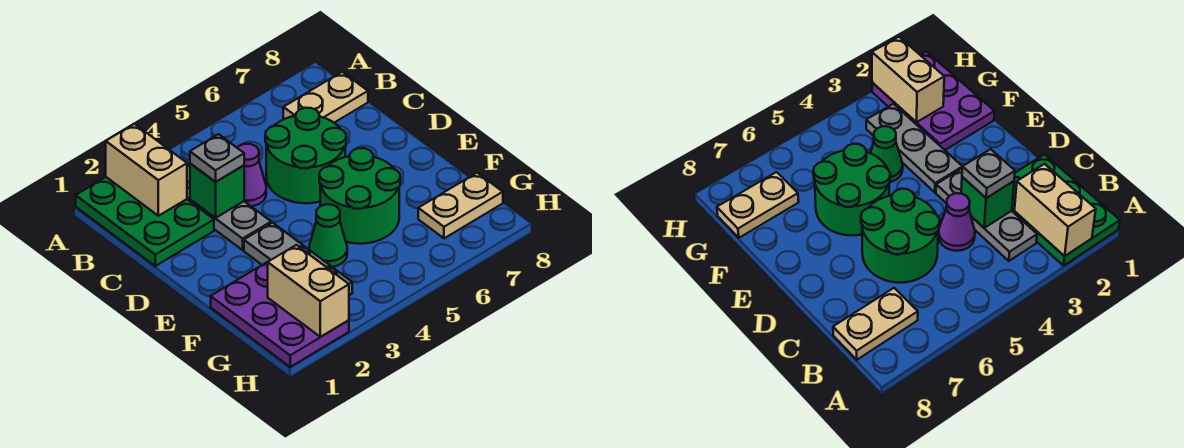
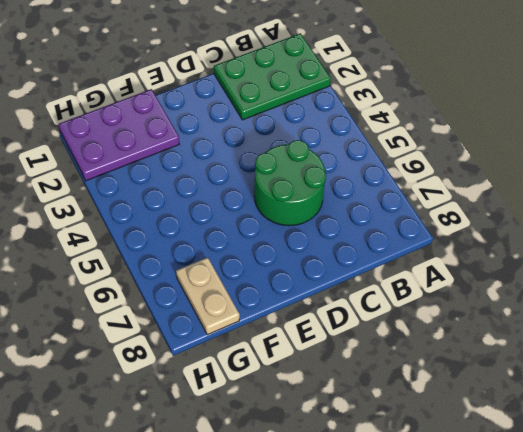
none -> grey 1x3 plate [187,163,271,250]
none -> tan 1x2 plate [283,72,368,123]
none -> purple 1x1 cone [237,144,266,206]

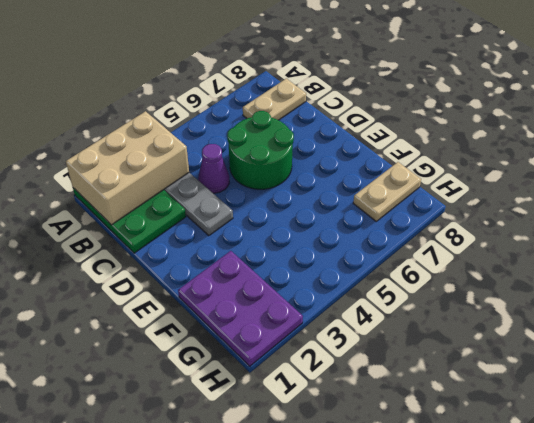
tan 2x3 brick [66,111,189,225] -> tan 1x2 brick [106,124,187,216]
none -> grey 1x3 plate [244,223,352,295]
none -> green 2x2 round brick [319,148,400,244]
none -> green 1x1 cone [309,204,347,267]

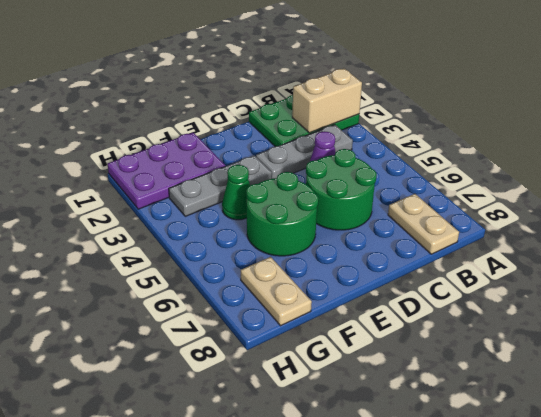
none -> green 1x1 brick [190,163,244,218]
none -> tan 1x2 brick [268,245,349,337]
none -> grey 1x1 plate [190,134,244,182]

